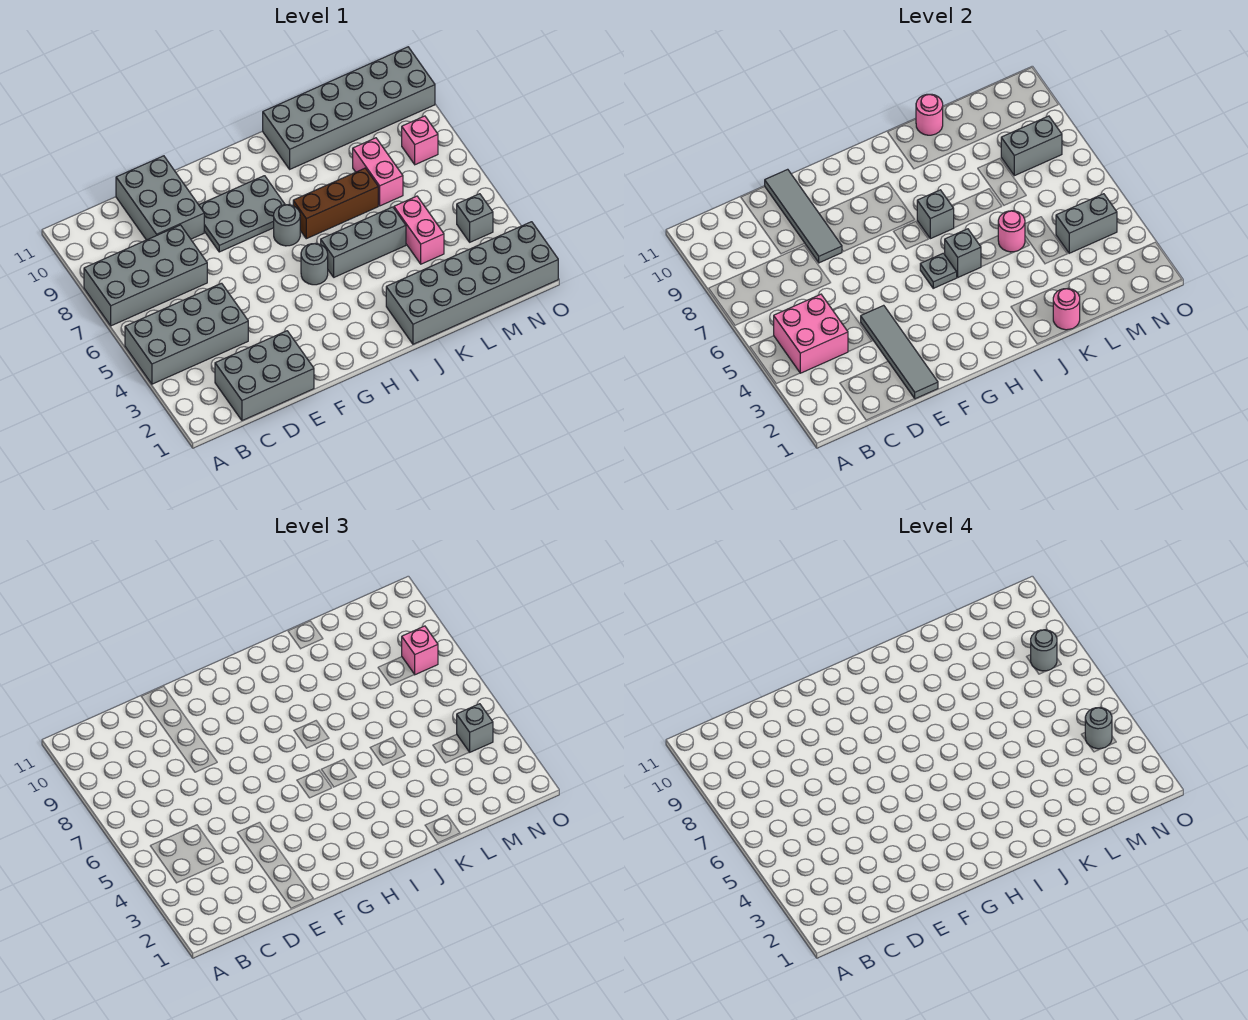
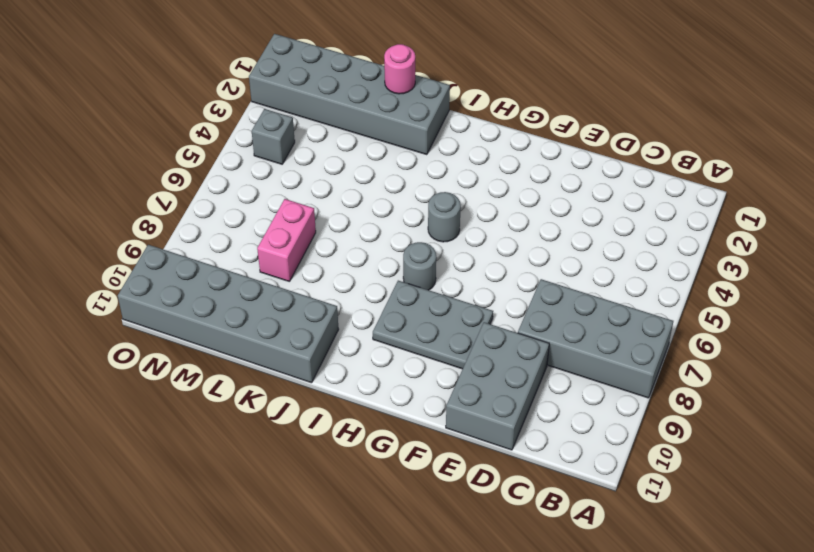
none -> grey 2x4 brick [125,283,248,384]
none -> grey 2x3 brick [215,331,314,421]
none -> grey 1x3 brick [321,207,406,277]
none -> brown 1x3 brick [293,168,378,239]

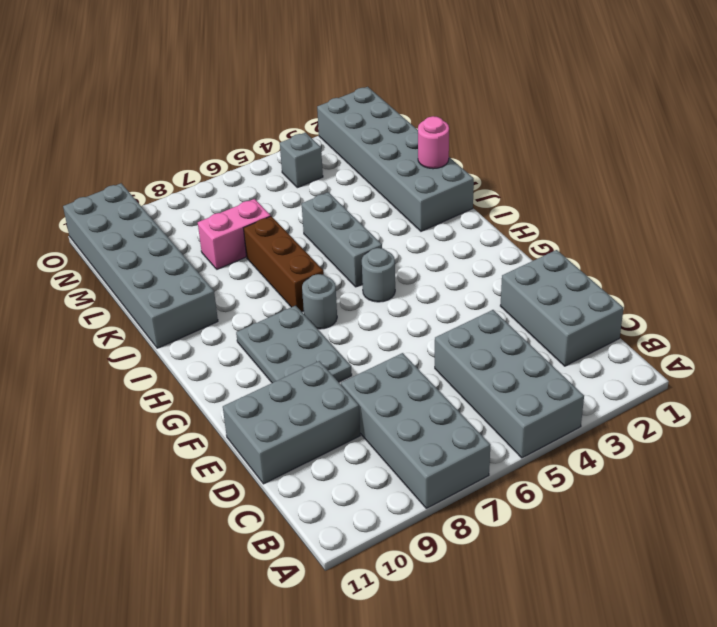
none -> pink 1x2 brick [394,196,444,264]
none -> pink 1x1 brick [402,116,438,165]
none -> pink 2x2 brick [774,294,848,373]
none -> grey 1x4 tile [861,305,938,399]

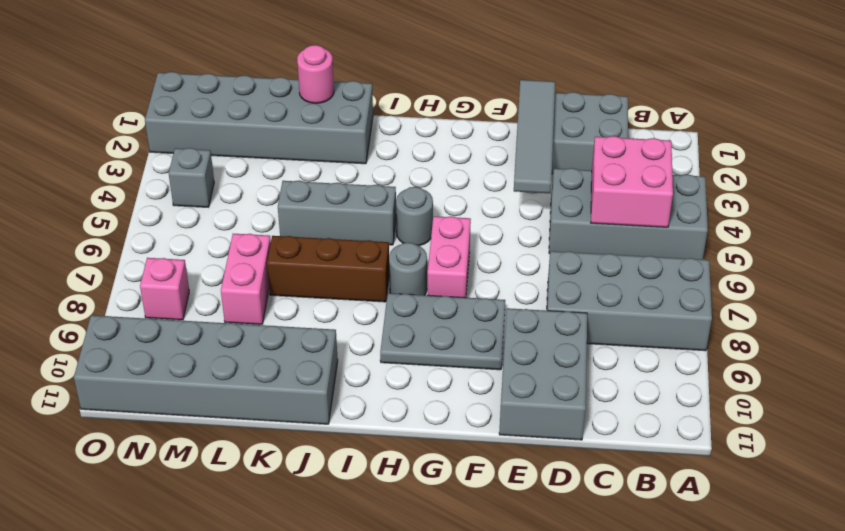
pink 1x2 brick [428,216,471,298] -> pink 1x2 brick moved to [394,196,444,264]
none -> grey 1x4 tile [765,169,842,263]
none -> grey 1x1 plate [920,253,957,288]
none -> grey 1x1 brick [945,229,981,277]
none -> grey 1x1 brick [917,190,954,239]

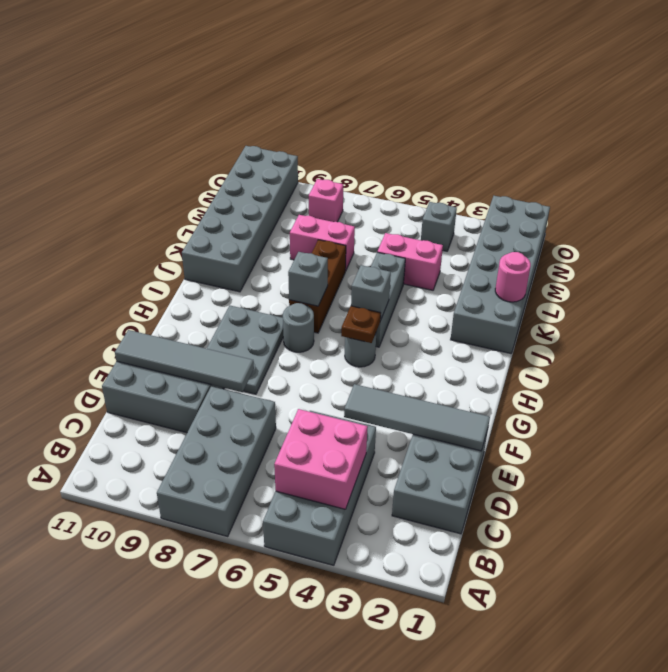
brown 1x1 plate [341,306,381,343] -> grey 1x1 plate [920,253,957,288]
none -> pink 1x1 round brick [998,211,1025,252]
none -> pink 1x1 round brick [916,94,943,135]
none -> grey 1x2 brick [1056,194,1117,253]
none -> grey 1x2 brick [1001,116,1062,176]

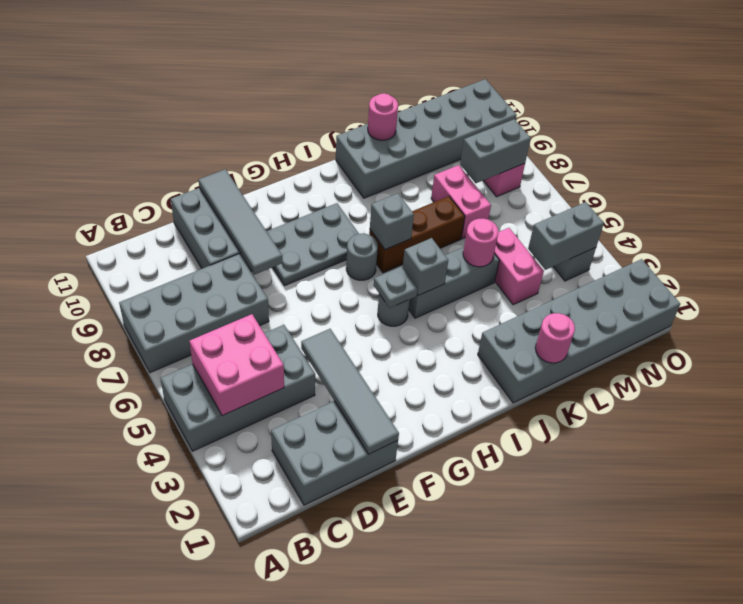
none -> grey 1x1 brick [457,704,493,752]
none -> pink 1x1 brick [402,626,438,675]
none -> grey 1x1 round brick [1085,708,1112,749]
none -> grey 1x1 round brick [1031,630,1057,671]

